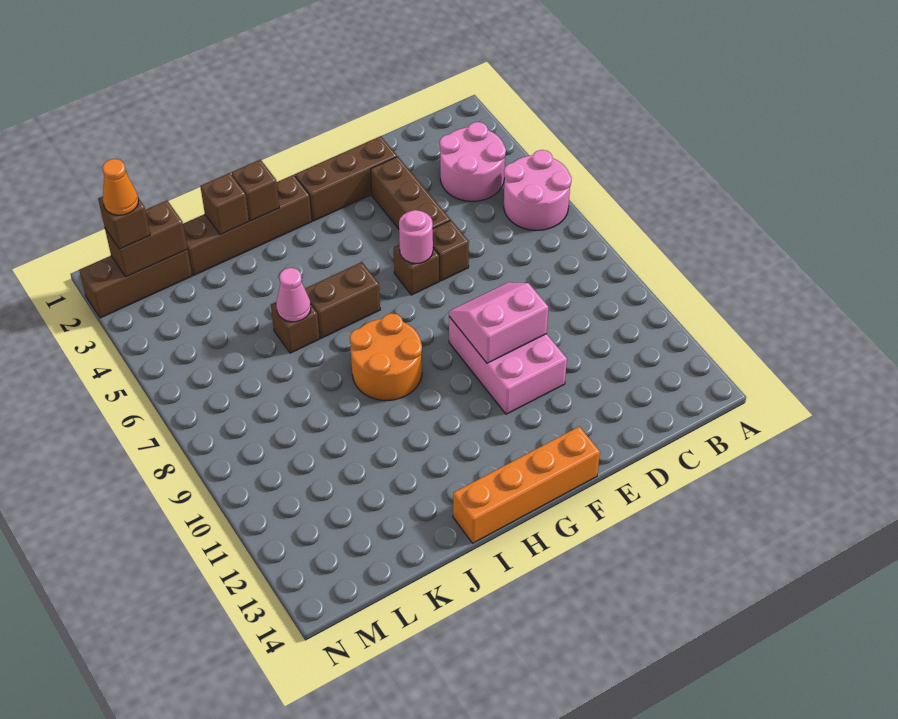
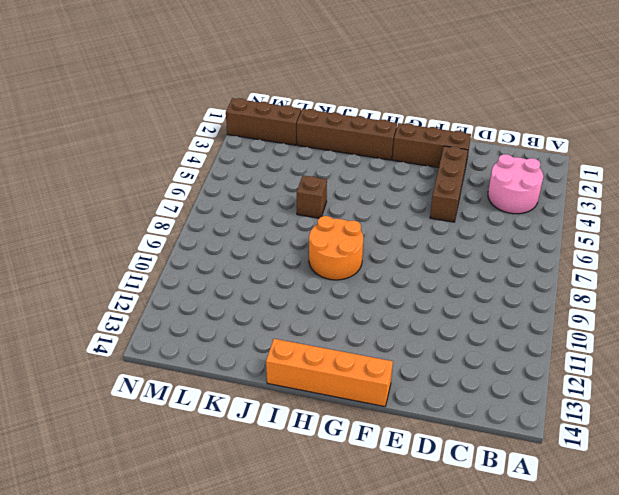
none -> pink 2x2 round brick [504,150,572,230]
none -> brown 1x1 brick [433,220,469,281]
none -> pink 2x3 brick [449,317,567,414]

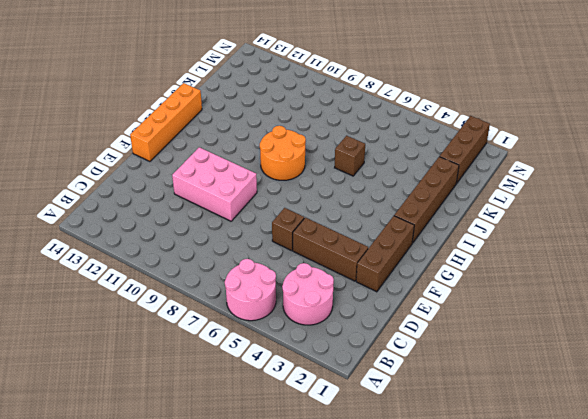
none -> brown 1x1 brick [394,244,439,295]
none -> brown 1x2 brick [305,262,380,338]
none -> pink 2x2 slope [449,282,548,363]

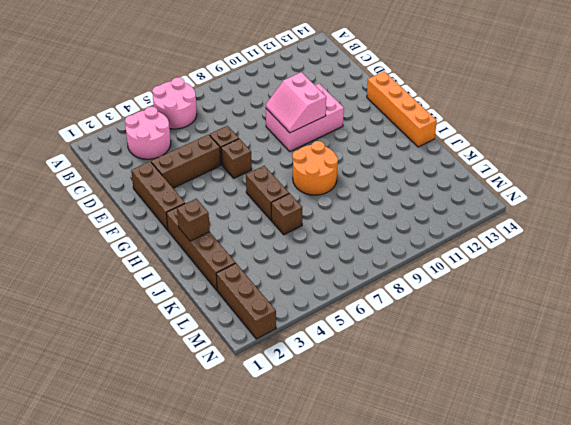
none -> pink 1x1 round brick [399,210,433,263]
none -> brown 1x1 brick [200,173,249,235]
none -> pink 1x1 cone [276,268,311,322]

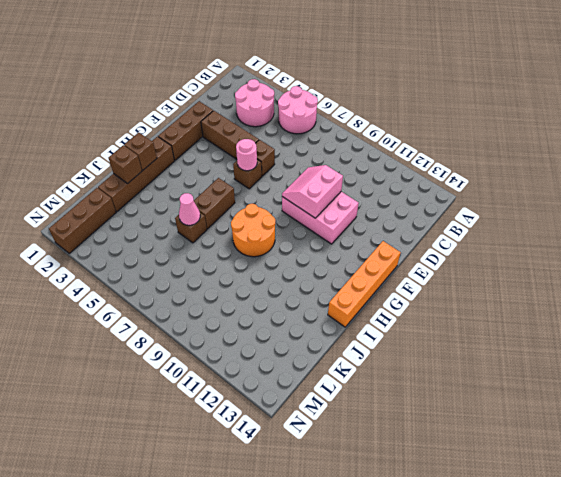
none -> brown 1x2 brick [105,201,187,277]
none -> brown 1x1 brick [98,197,150,249]
none -> orange 1x1 cone [102,159,138,215]

